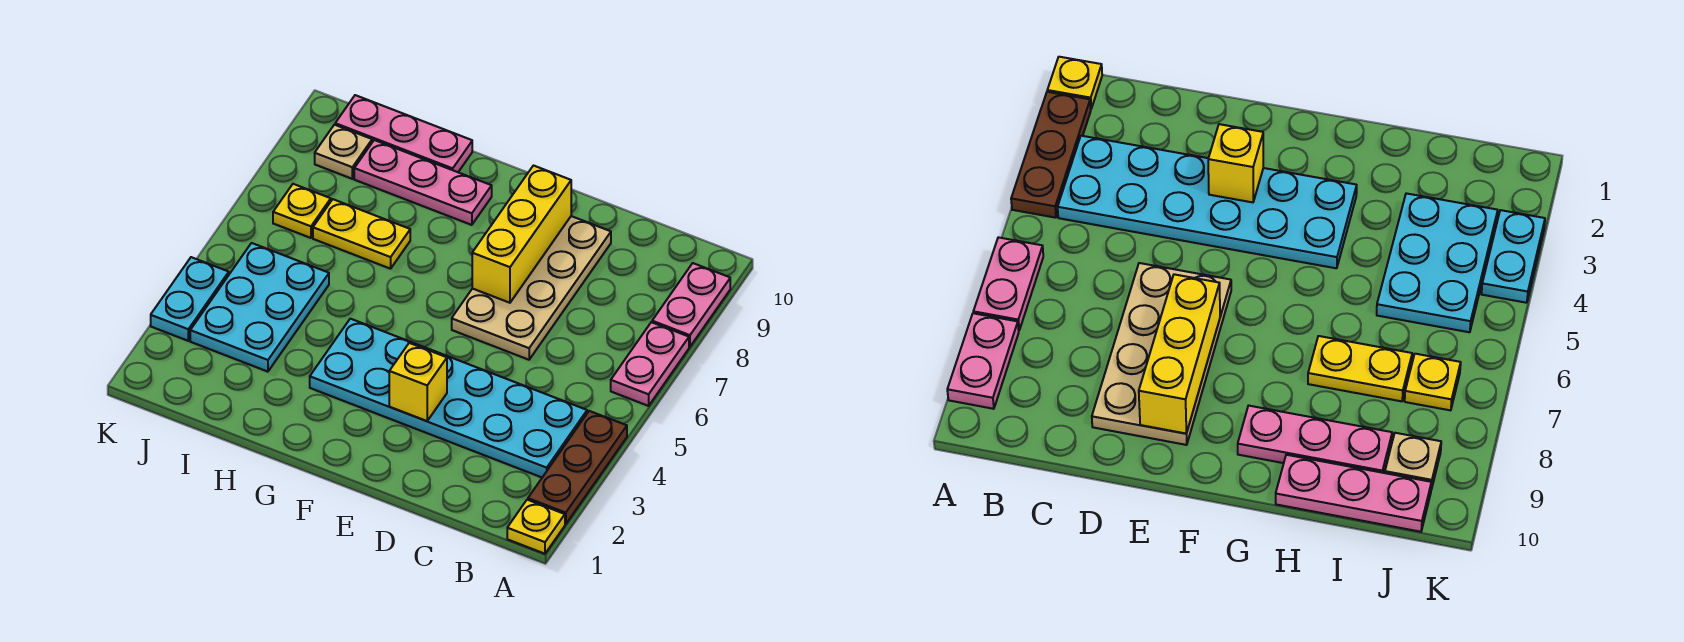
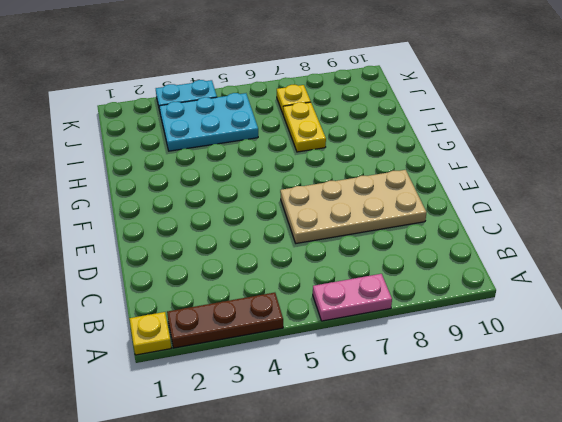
none -> pink 1x2 plate [652,263,730,347]
none -> cyan 2x6 plate [310,319,587,477]
none -> pink 1x3 plate [354,140,492,225]

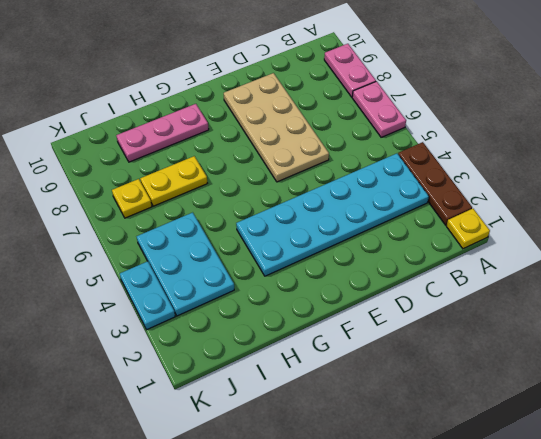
none -> pink 1x3 plate [335,95,472,172]
none -> tan 1x1 plate [315,125,372,179]
none -> yellow 1x1 brick [389,343,447,421]

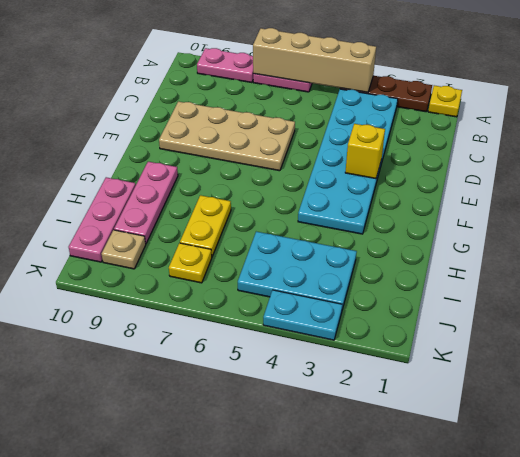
tan 1x4 brick [253,28,376,92] -> none
none -> yellow 1x3 brick [472,166,571,303]

